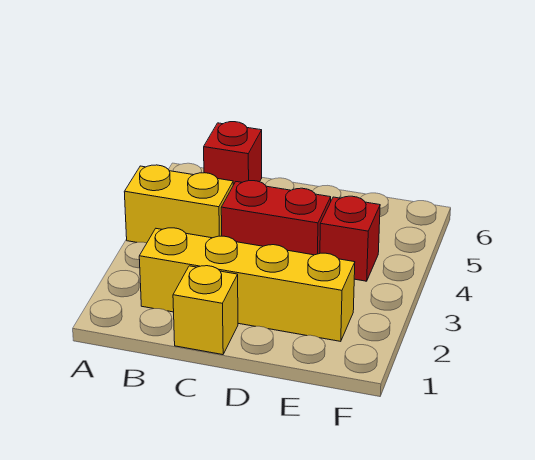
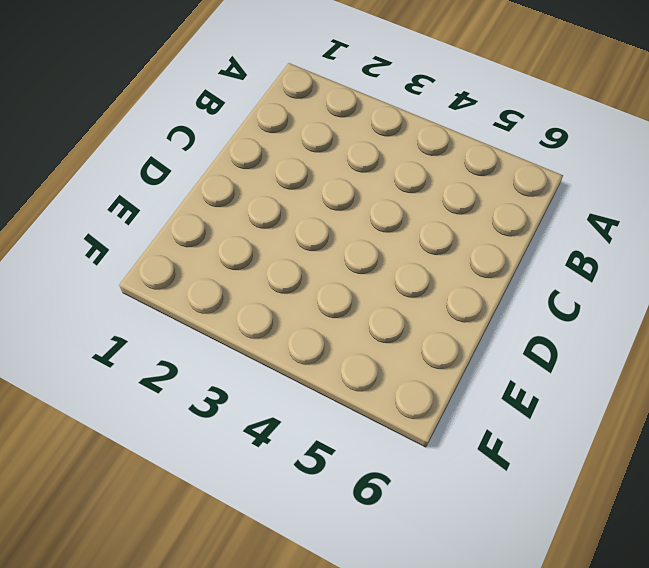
none -> yellow 1x2 brick [124,165,233,243]
none -> yellow 1x4 brick [139,228,355,341]

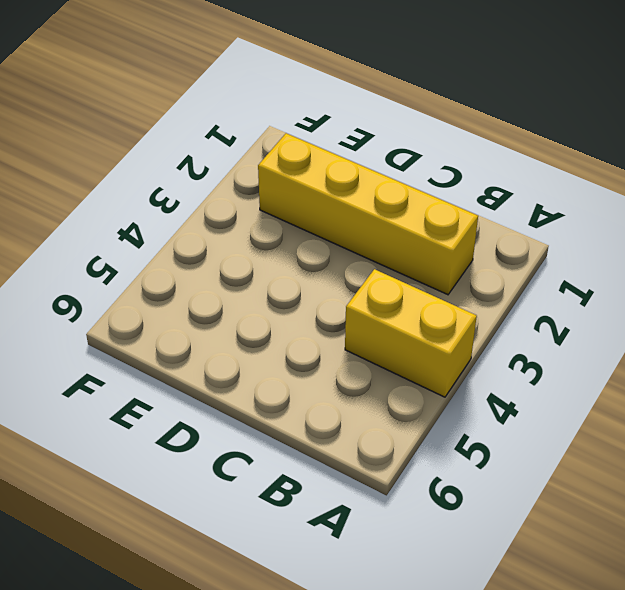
none -> red 1x1 brick [204,122,262,185]
none -> yellow 1x1 brick [173,266,238,355]

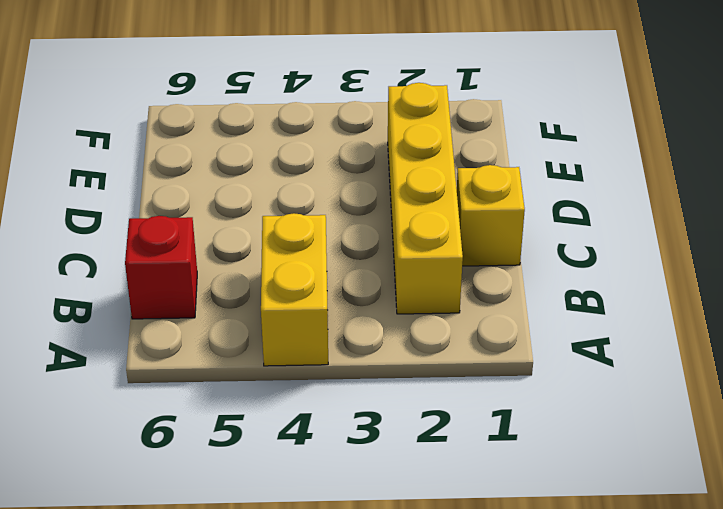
none -> red 1x2 brick [221,181,331,255]
none -> red 1x1 brick [320,196,380,281]

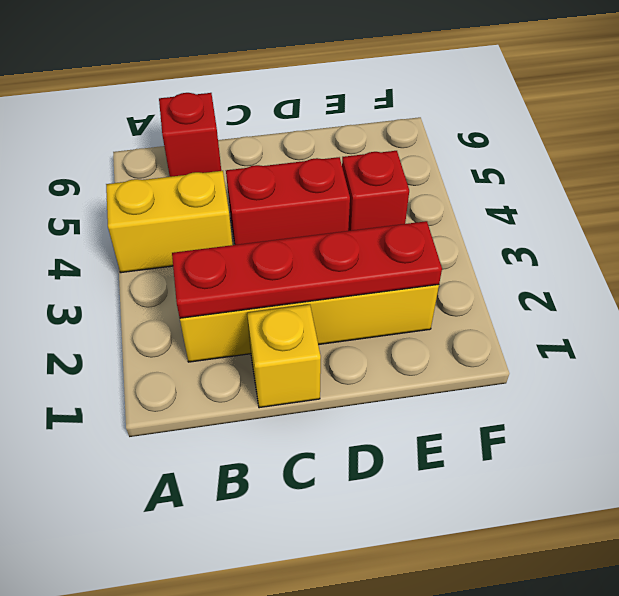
red 1x4 plate [172,221,442,318] -> none

